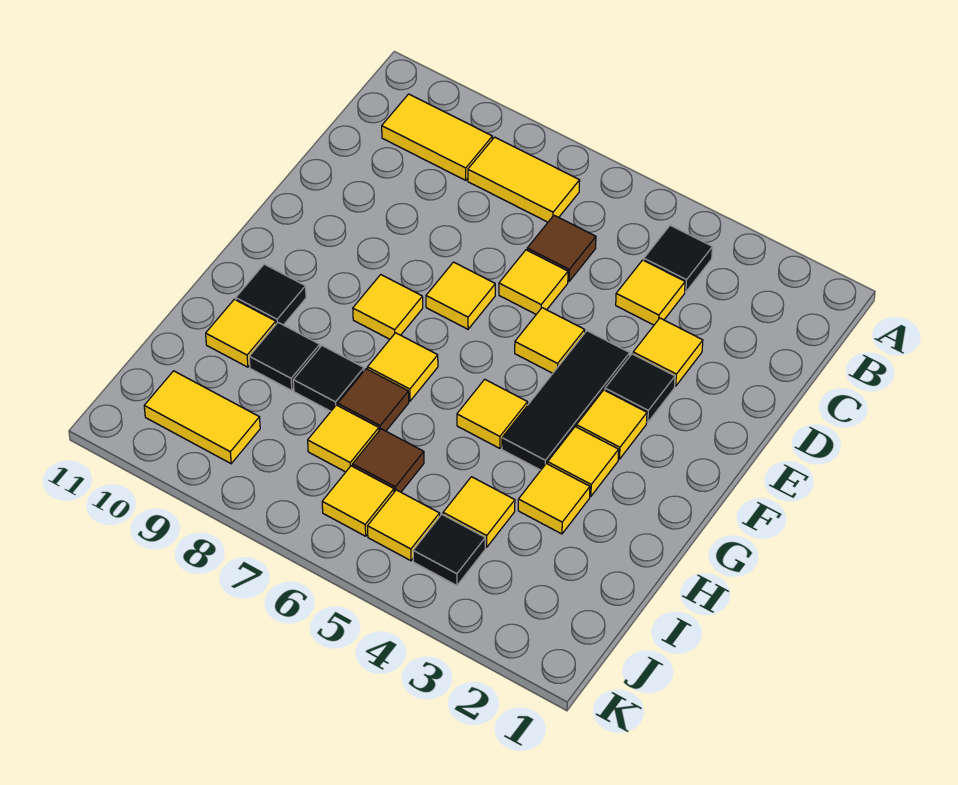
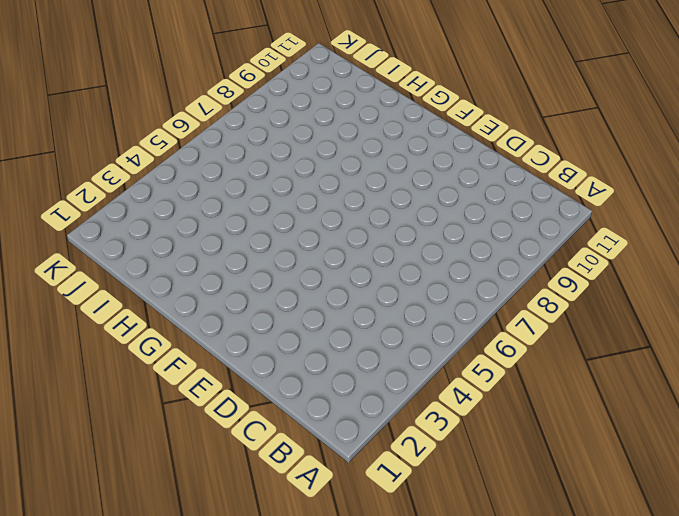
none -> black 1x1 tile [644,225,712,292]
none -> yellow 1x2 tile [468,137,580,222]
none -> yellow 1x2 tile [382,94,492,180]

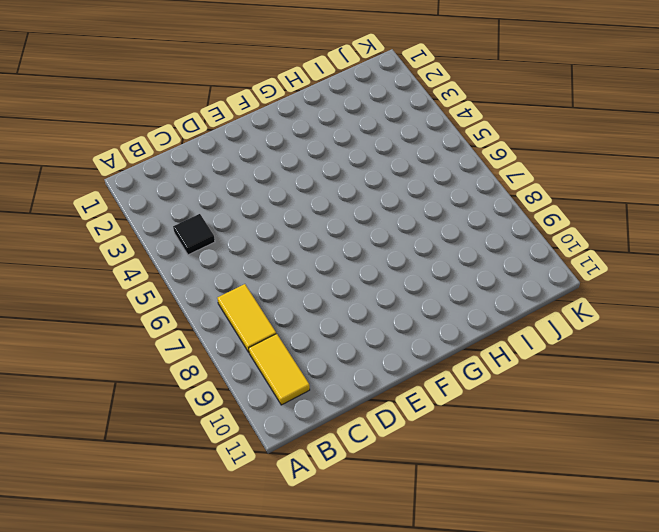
none -> yellow 1x1 tile [616,260,685,325]
none -> brown 1x1 tile [527,215,596,282]
none -> yellow 1x1 tile [633,318,703,386]

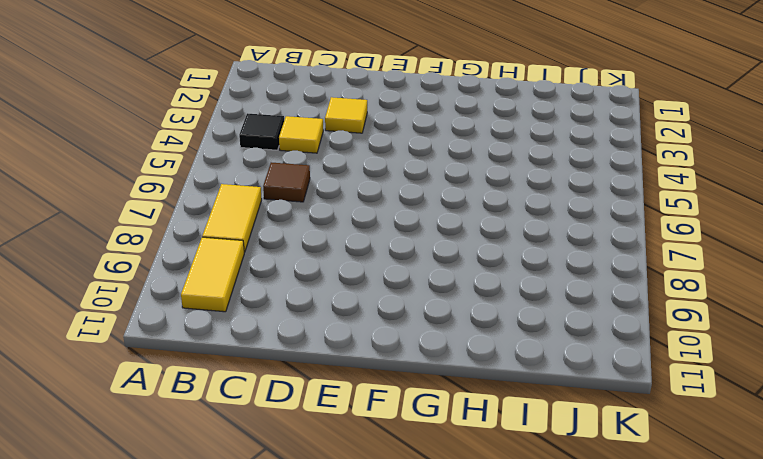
none -> yellow 1x1 tile [499,250,568,314]
none -> black 1x1 tile [605,354,675,422]
none -> black 1x3 tile [502,331,630,470]

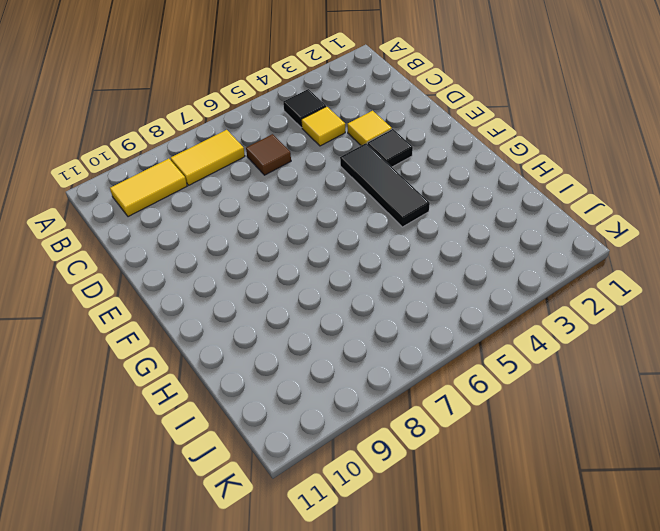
none -> yellow 1x1 tile [499,250,568,314]
none -> yellow 1x1 tile [515,308,585,373]
none -> yellow 1x1 tile [426,262,495,329]

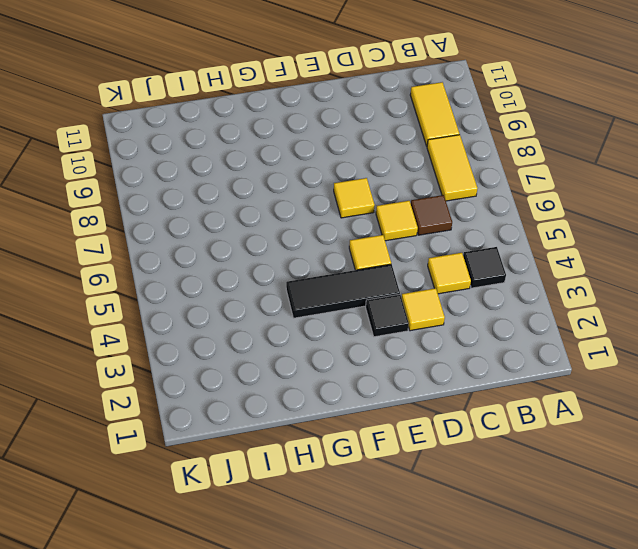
none -> yellow 1x1 tile [576,390,647,459]
none -> yellow 1x1 tile [353,275,423,339]
none -> yellow 1x1 tile [548,427,619,496]

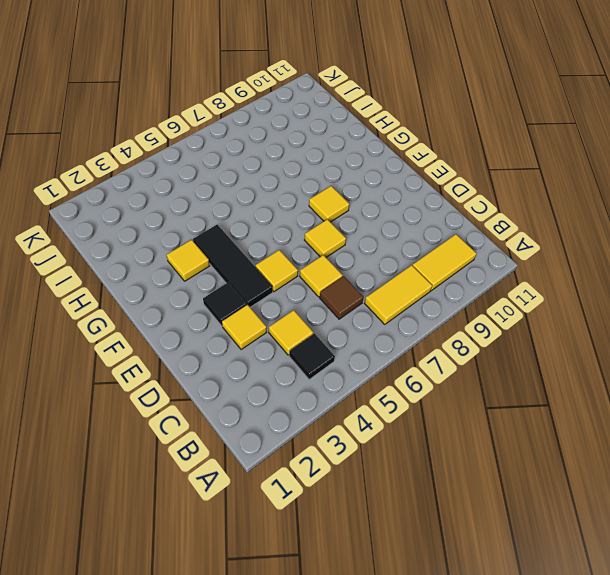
none -> yellow 1x1 tile [576,390,647,459]
none -> yellow 1x1 tile [457,379,528,448]
none -> yellow 1x1 tile [367,333,438,401]

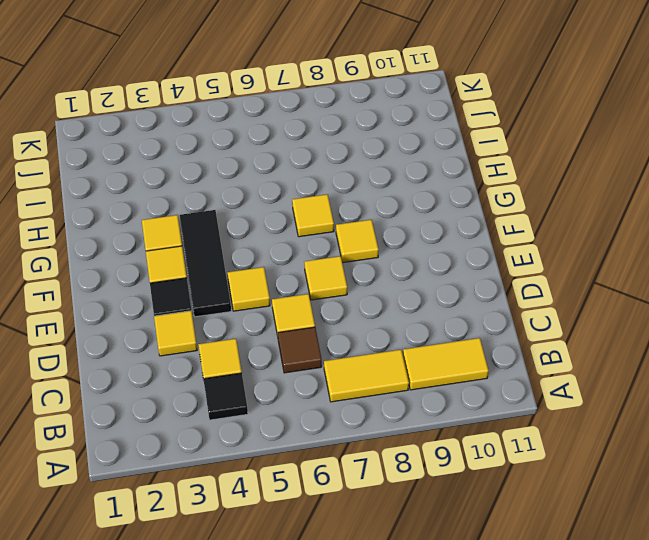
none -> yellow 1x1 tile [457,379,528,448]
none -> black 1x1 tile [236,264,306,325]
none -> yellow 1x1 tile [518,464,590,534]

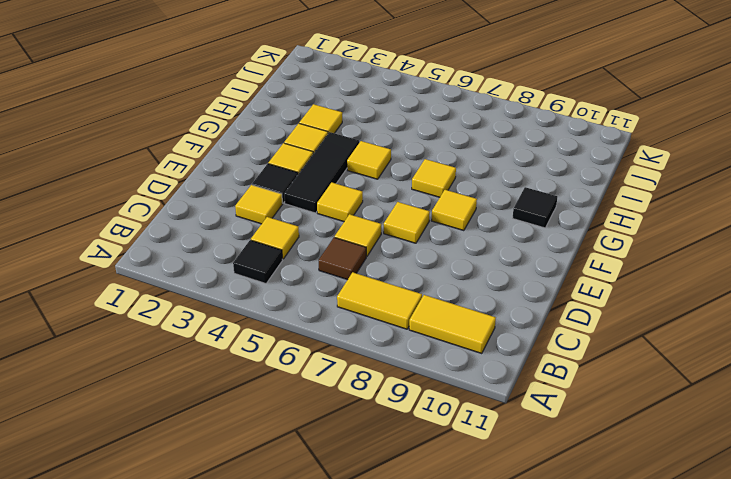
none -> brown 1x1 tile [338,369,409,431]
none -> black 1x1 tile [293,346,364,411]
none -> black 1x1 tile [249,323,320,391]

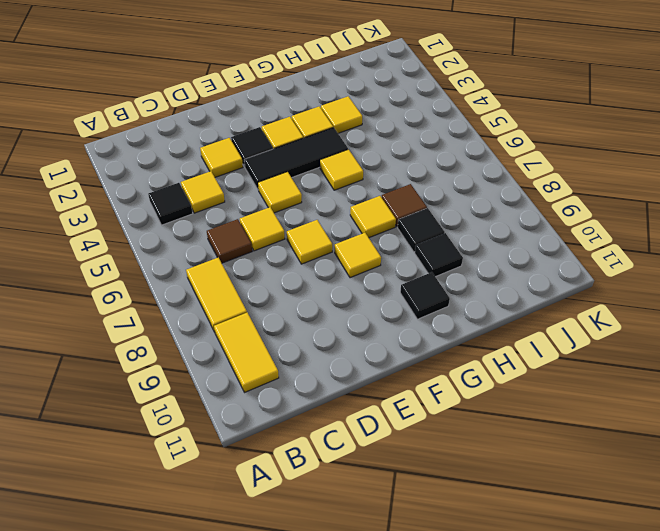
none -> yellow 1x1 tile [206,299,276,367]
none -> yellow 1x1 tile [443,477,515,547]
none -> brown 1x1 tile [352,429,424,492]

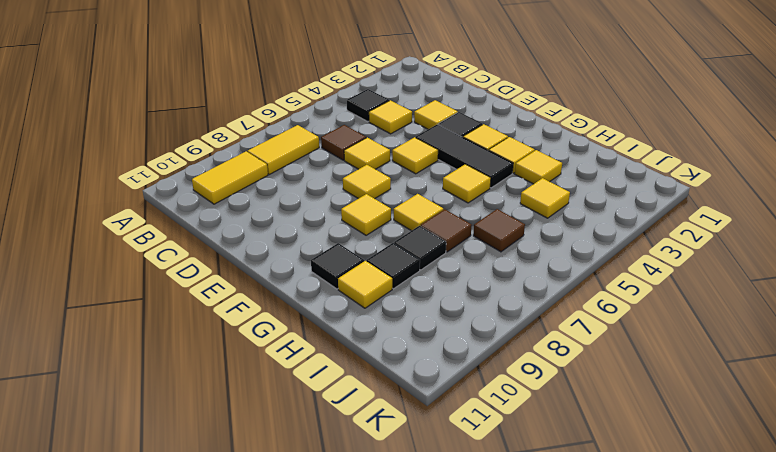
none -> yellow 1x1 tile [308,405,379,472]
none -> black 1x1 tile [413,514,485,585]
none -> yellow 1x1 tile [368,490,440,561]

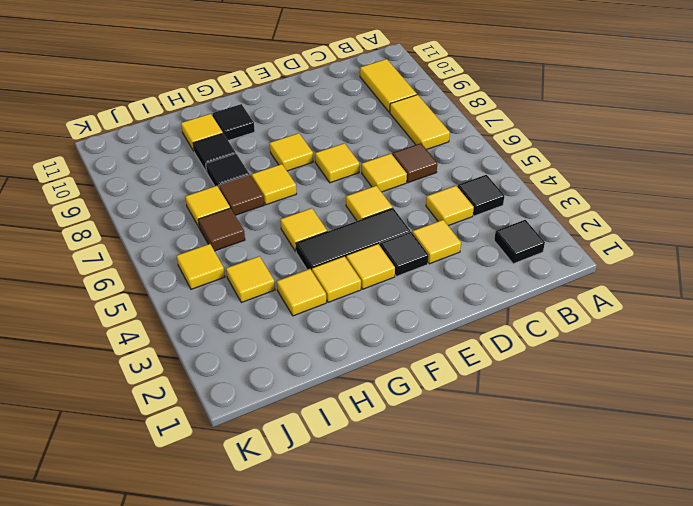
black 1x1 tile [494,220,545,264] -> black 1x1 tile moved to [413,514,485,585]
none -> yellow 1x1 tile [322,466,394,536]
none -> yellow 1x2 tile [144,371,260,464]

